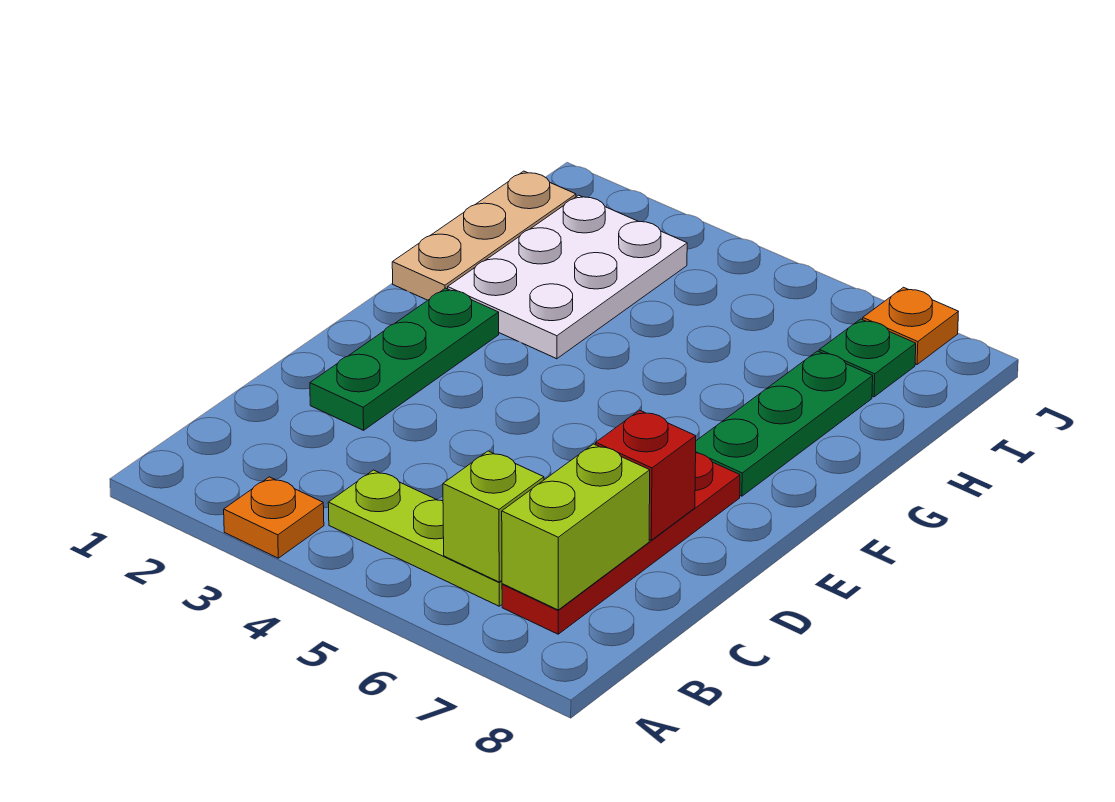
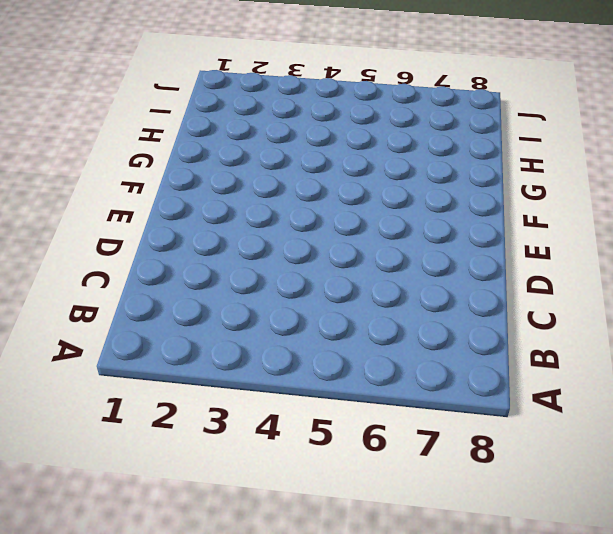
none -> orange 1x1 plate [224,477,324,558]
none -> lime 1x3 plate [328,470,502,606]
none -> red 1x4 plate [502,453,740,634]

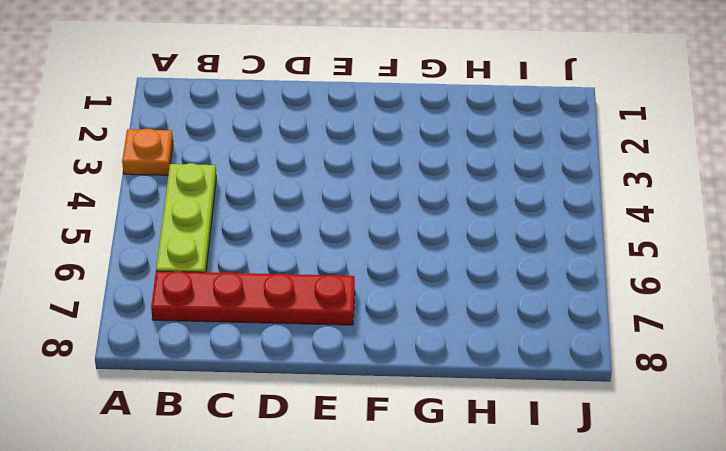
none -> green 1x3 plate [310,288,499,430]
none -> green 1x3 plate [696,351,873,496]
none -> tan 1x3 plate [392,171,576,300]

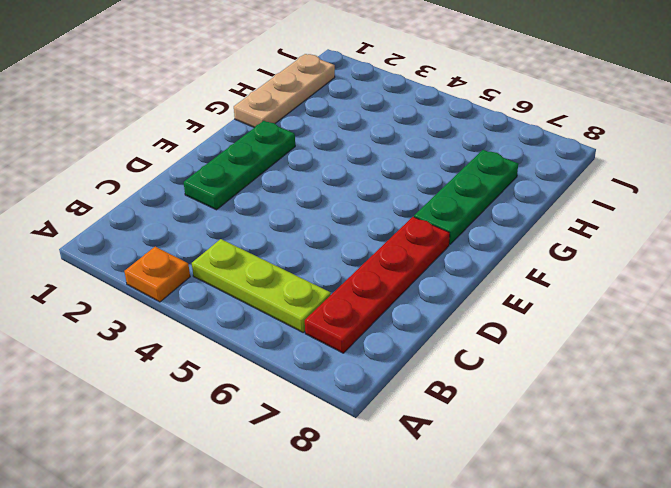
none -> white 2x3 plate [448,195,687,359]
none -> green 1x1 plate [819,319,916,397]
none -> orange 1x1 plate [863,287,958,364]

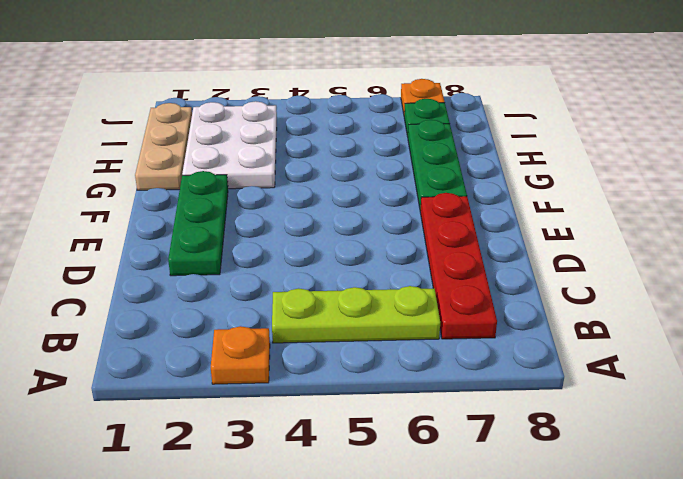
none -> lime 1x1 brick [443,451,544,582]
none -> lime 1x2 brick [502,444,650,610]
none -> red 1x1 brick [596,410,696,540]

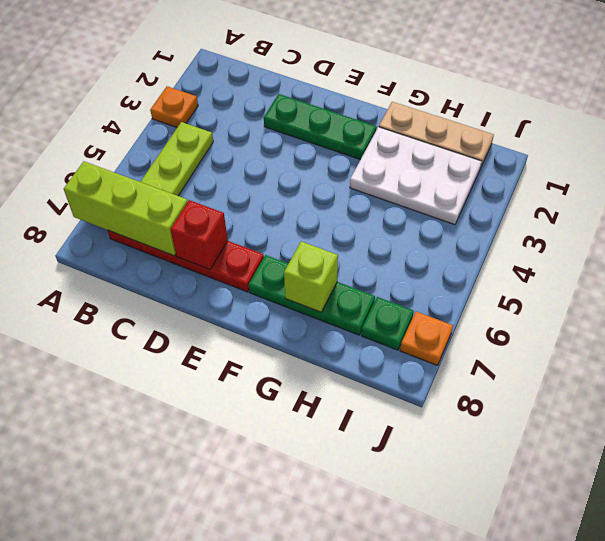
lime 1x3 brick [64,161,188,256] -> lime 1x2 brick [502,444,650,610]
lime 1x1 brick [284,241,338,312] -> lime 1x1 brick moved to [443,451,544,582]

